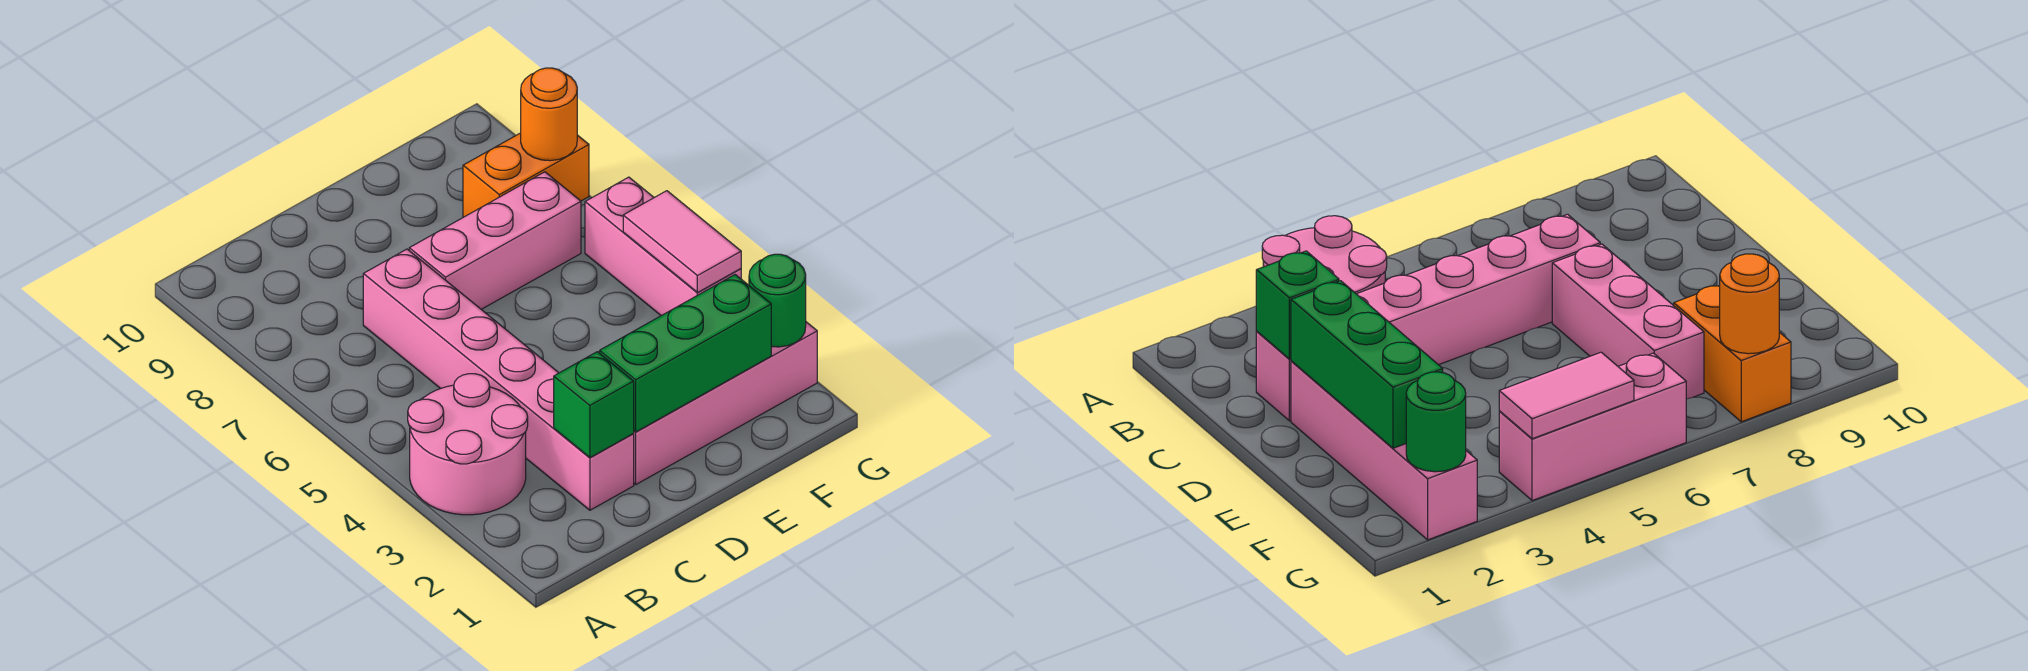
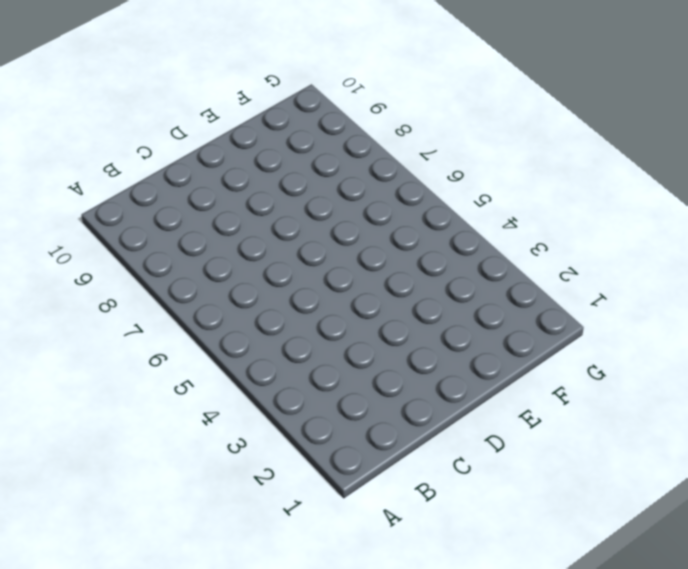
none -> pink 2x2 round brick [408,374,528,515]
none -> pink 1x6 brick [363,249,634,510]

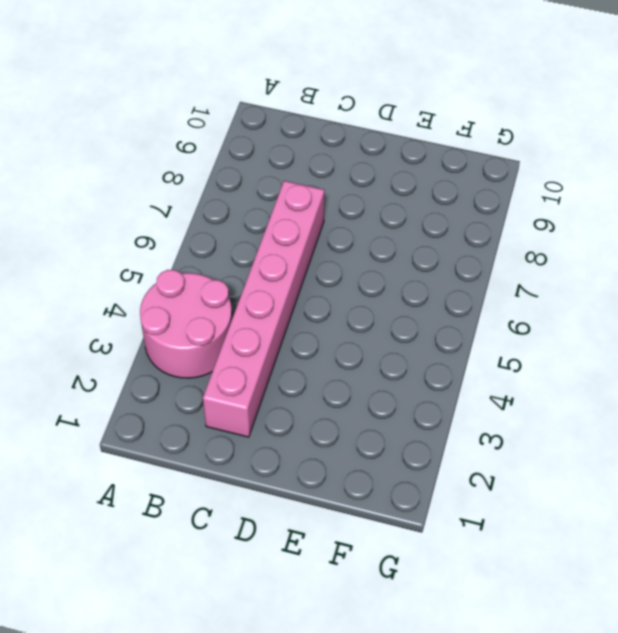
none -> pink 1x4 brick [633,322,817,484]
none -> pink 1x3 brick [409,172,581,309]

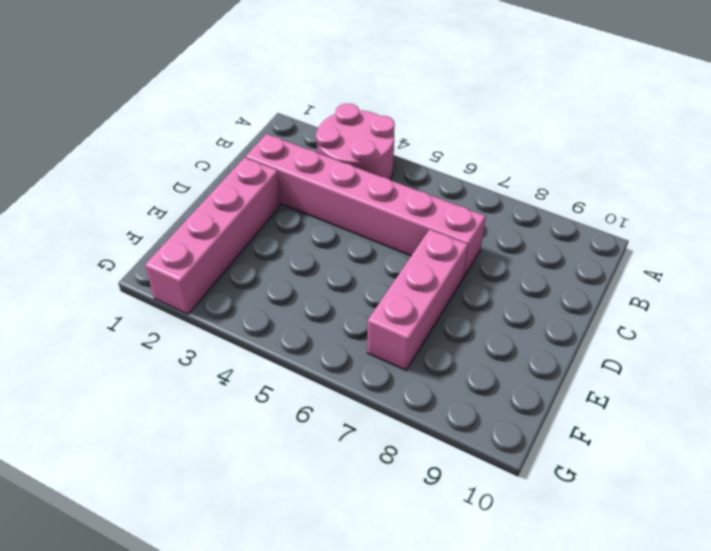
none -> orange 1x2 brick [463,133,589,217]
none -> pink 1x3 brick [585,177,741,316]

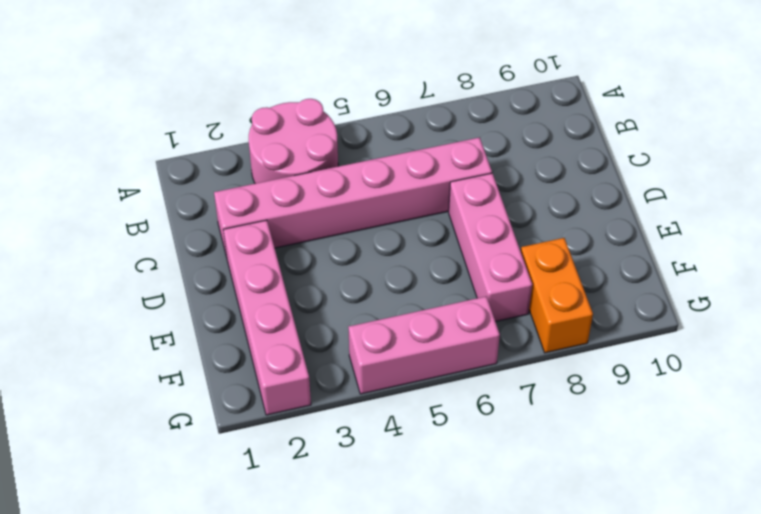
none -> green 1x1 brick [554,352,634,457]
none -> green 1x3 brick [600,275,771,432]

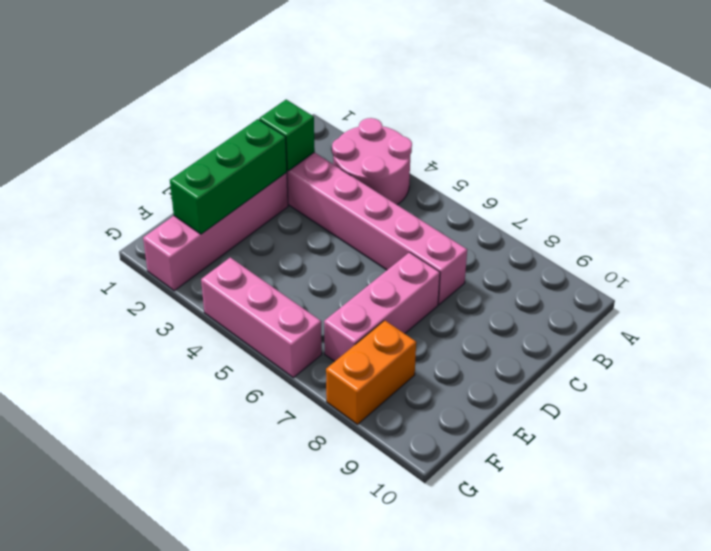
none -> green 1x1 round brick [749,254,806,347]
none -> pink 1x2 tile [623,191,741,293]

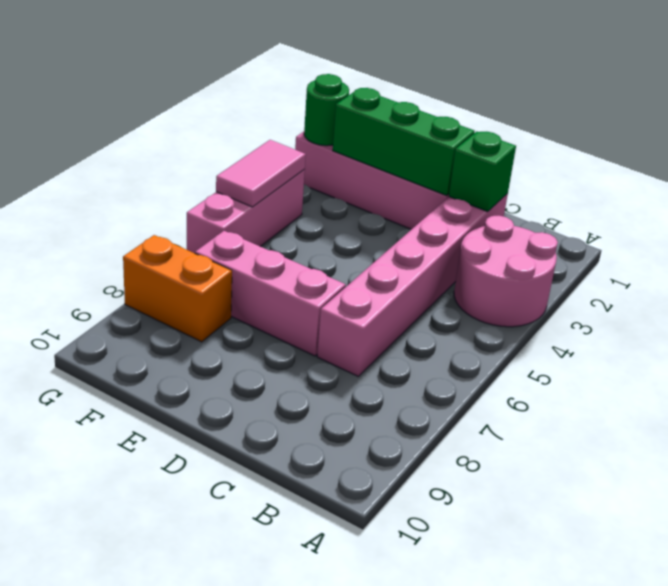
none -> orange 1x1 round brick [521,68,577,161]

